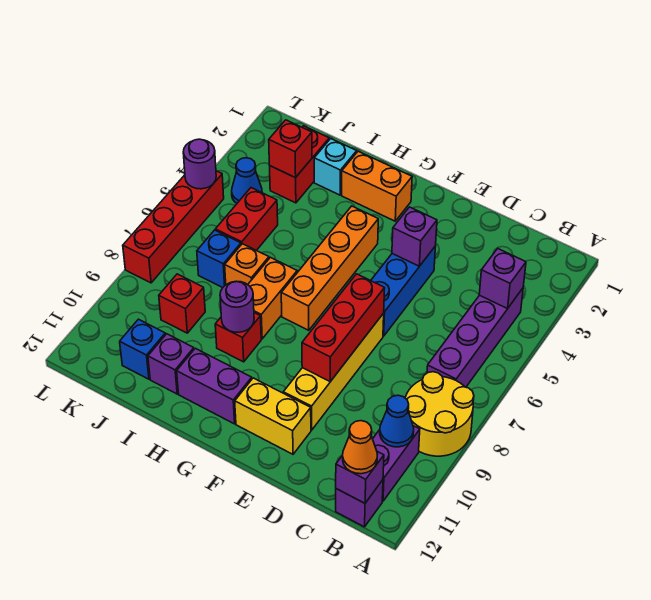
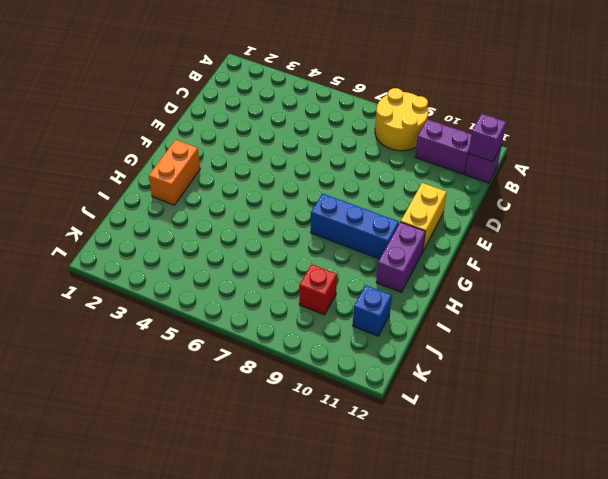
blue 1x3 brick [311,193,399,259] -> blue 1x3 brick moved to [371,246,436,336]
none -> purple 1x4 brick [427,288,523,387]
none -> yellow 1x4 brick [283,313,384,430]
none -> orange 1x4 brick [281,206,378,330]
none -> orange 1x2 brick [248,257,297,339]

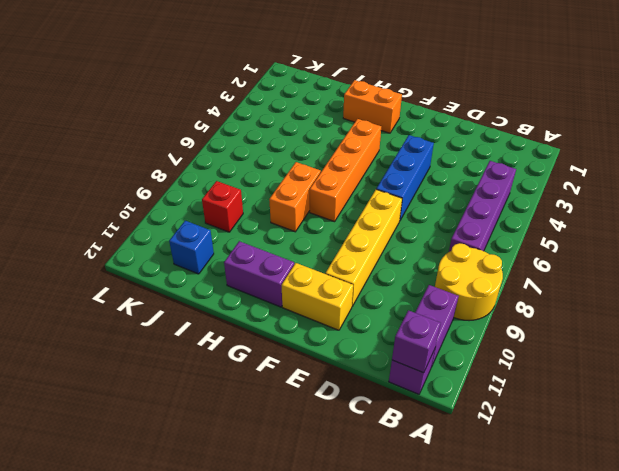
none -> red 1x1 brick [215,313,261,362]
none -> cyan 1x1 brick [314,139,357,195]
none -> orange 1x1 brick [225,244,269,285]
none -> purple 1x1 brick [148,334,194,394]

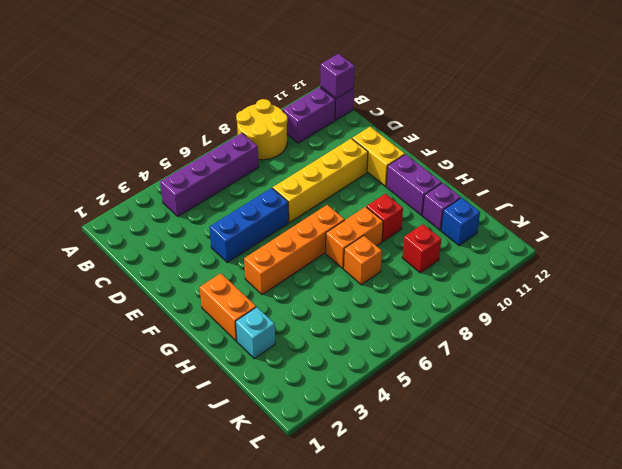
none -> red 1x2 brick [270,126,329,203]
none -> red 1x2 brick [215,188,278,250]
none -> blue 1x1 brick [197,230,241,288]
none -> blue 1x1 cone [232,158,262,203]

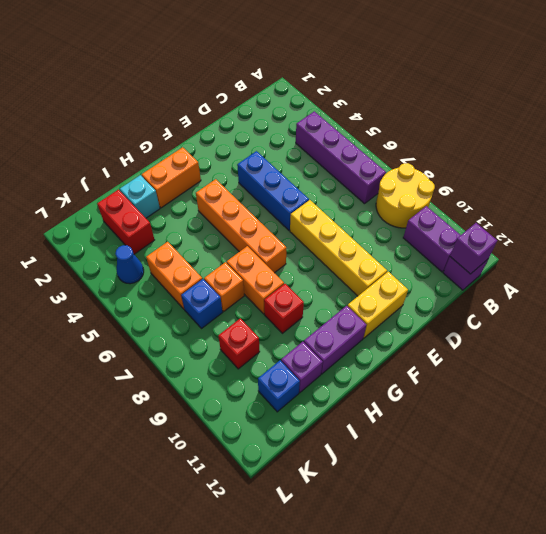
orange 1x2 brick [146,242,202,309] -> red 1x2 brick [215,188,278,250]
none -> red 1x4 brick [123,171,224,283]
none -> purple 1x1 brick [479,249,526,309]
none -> blue 1x1 cone [380,395,414,447]
none -> purple 1x1 brick [392,207,437,266]

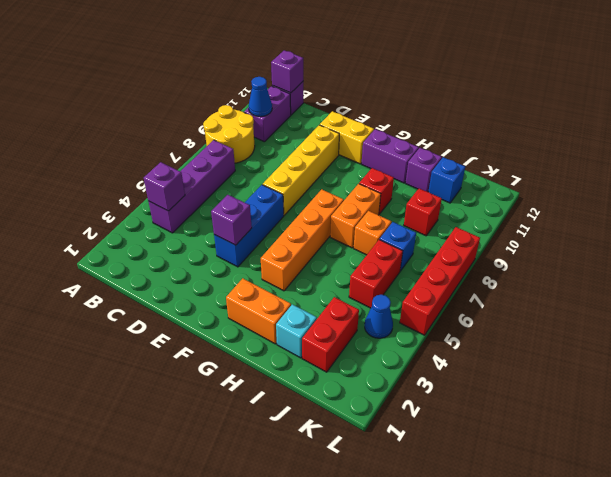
none -> red 1x3 brick [302,274,385,381]
none -> purple 1x1 round brick [220,281,254,332]
none -> red 1x1 brick [269,120,312,178]
none -> purple 1x1 round brick [183,139,216,189]

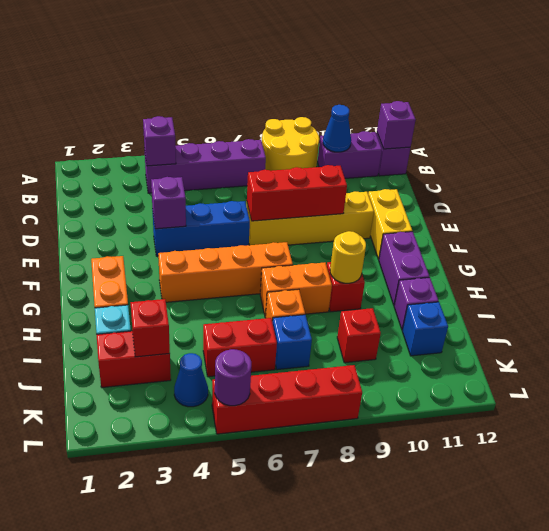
yellow 1x1 round brick [330,231,366,283] -> purple 1x1 round brick [220,281,254,332]
none -> orange 1x1 cone [343,421,377,474]

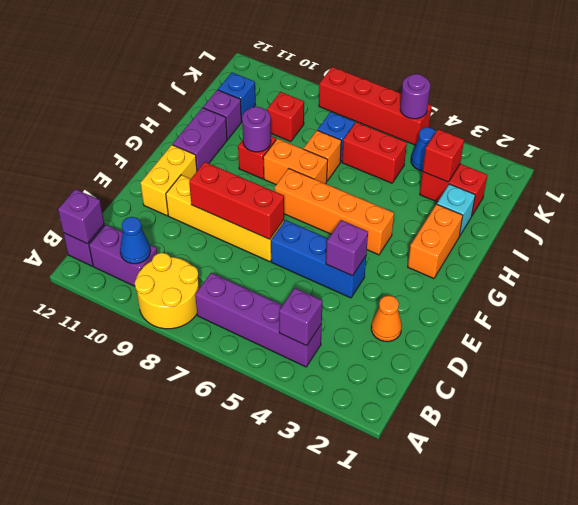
orange 1x1 cone [371,296,402,342] -> orange 1x1 cone moved to [343,421,377,474]

